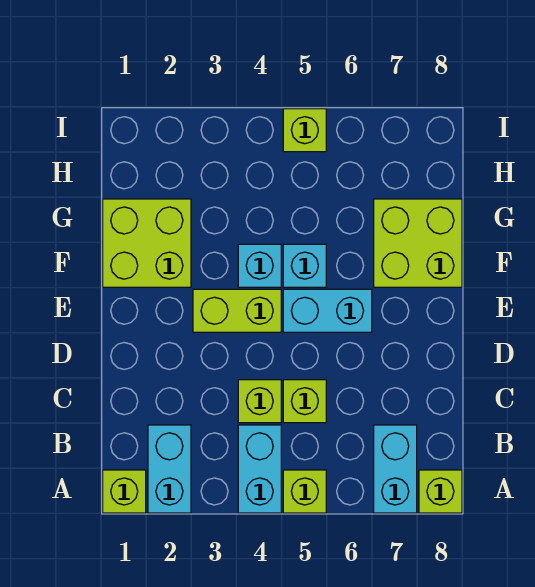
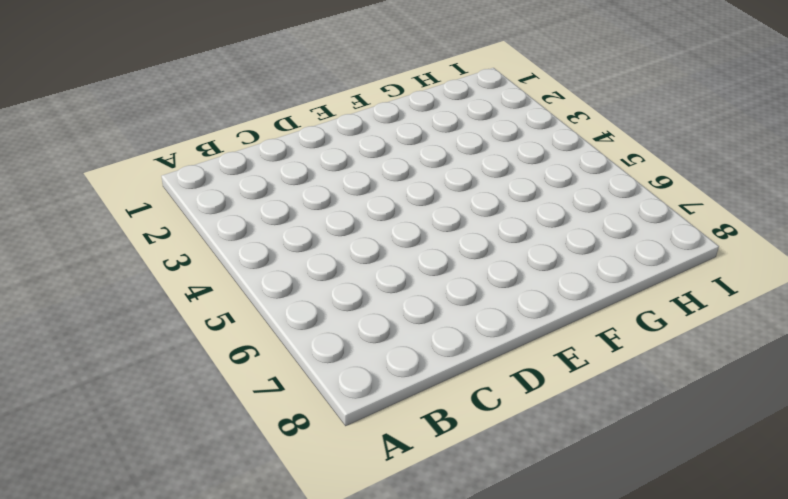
none -> lime 1x1 brick [103,470,146,513]
none -> cyan 1x2 brick [148,425,191,513]
none -> cyan 1x2 brick [238,425,281,513]

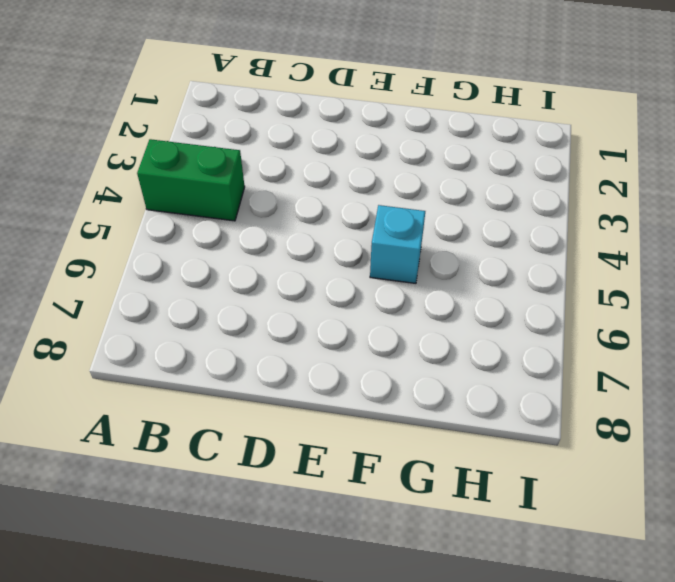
green 1x2 brick [137,139,245,221] -> cyan 1x2 brick [238,425,281,513]
none -> lime 1x1 brick [103,470,146,513]
none -> cyan 1x2 brick [148,425,191,513]
none -> lime 1x1 brick [283,470,326,513]

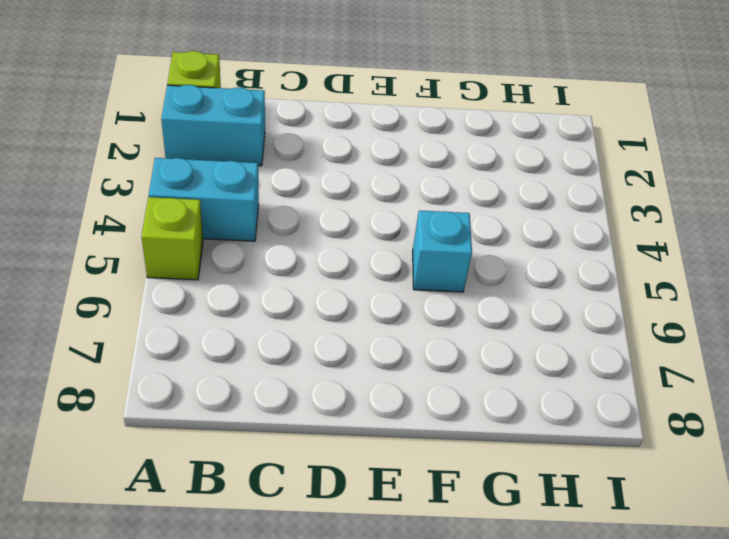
none -> cyan 1x2 brick [374,425,417,513]
none -> lime 1x1 brick [419,470,462,513]
none -> lime 1x1 brick [238,380,281,423]

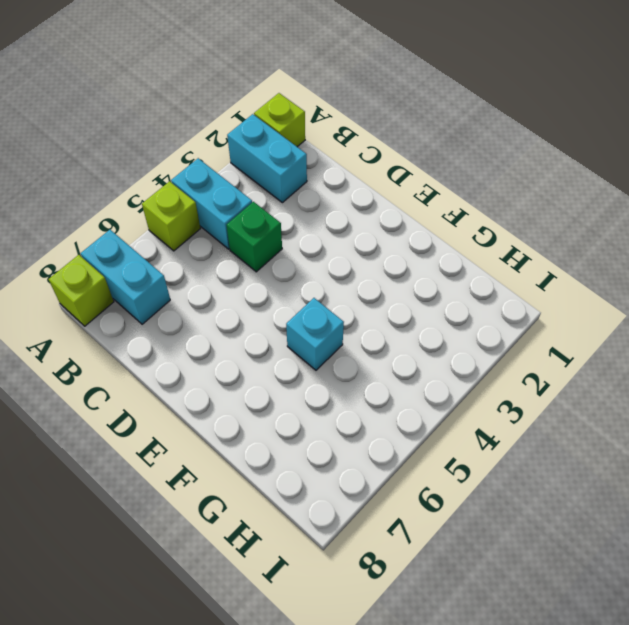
green 1x1 brick [226,202,282,272] -> lime 1x1 brick [238,380,281,423]
none -> lime 1x1 brick [283,380,326,423]
none -> lime 1x2 brick [193,289,281,332]
none -> cyan 1x2 brick [283,289,372,332]

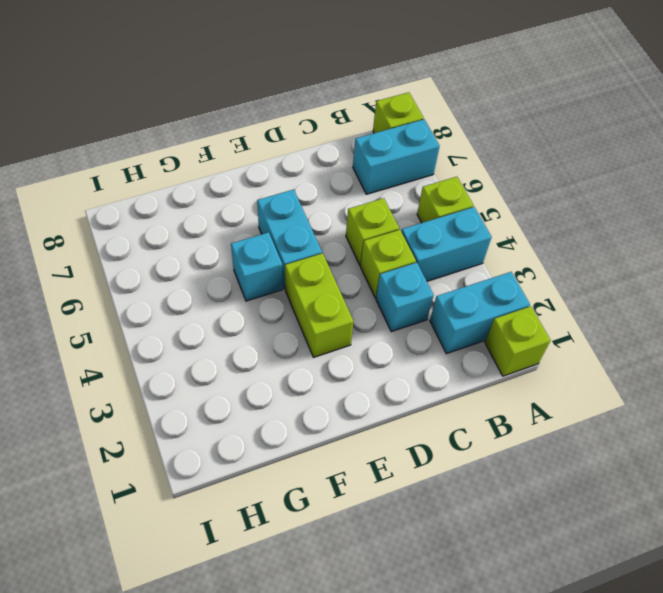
cyan 1x1 brick [376,263,434,332] -> cyan 1x1 brick moved to [238,244,281,287]
none -> lime 2x2 brick [103,199,191,287]
none -> lime 2x2 brick [374,199,462,287]
none -> lime 1x1 brick [283,109,326,152]

